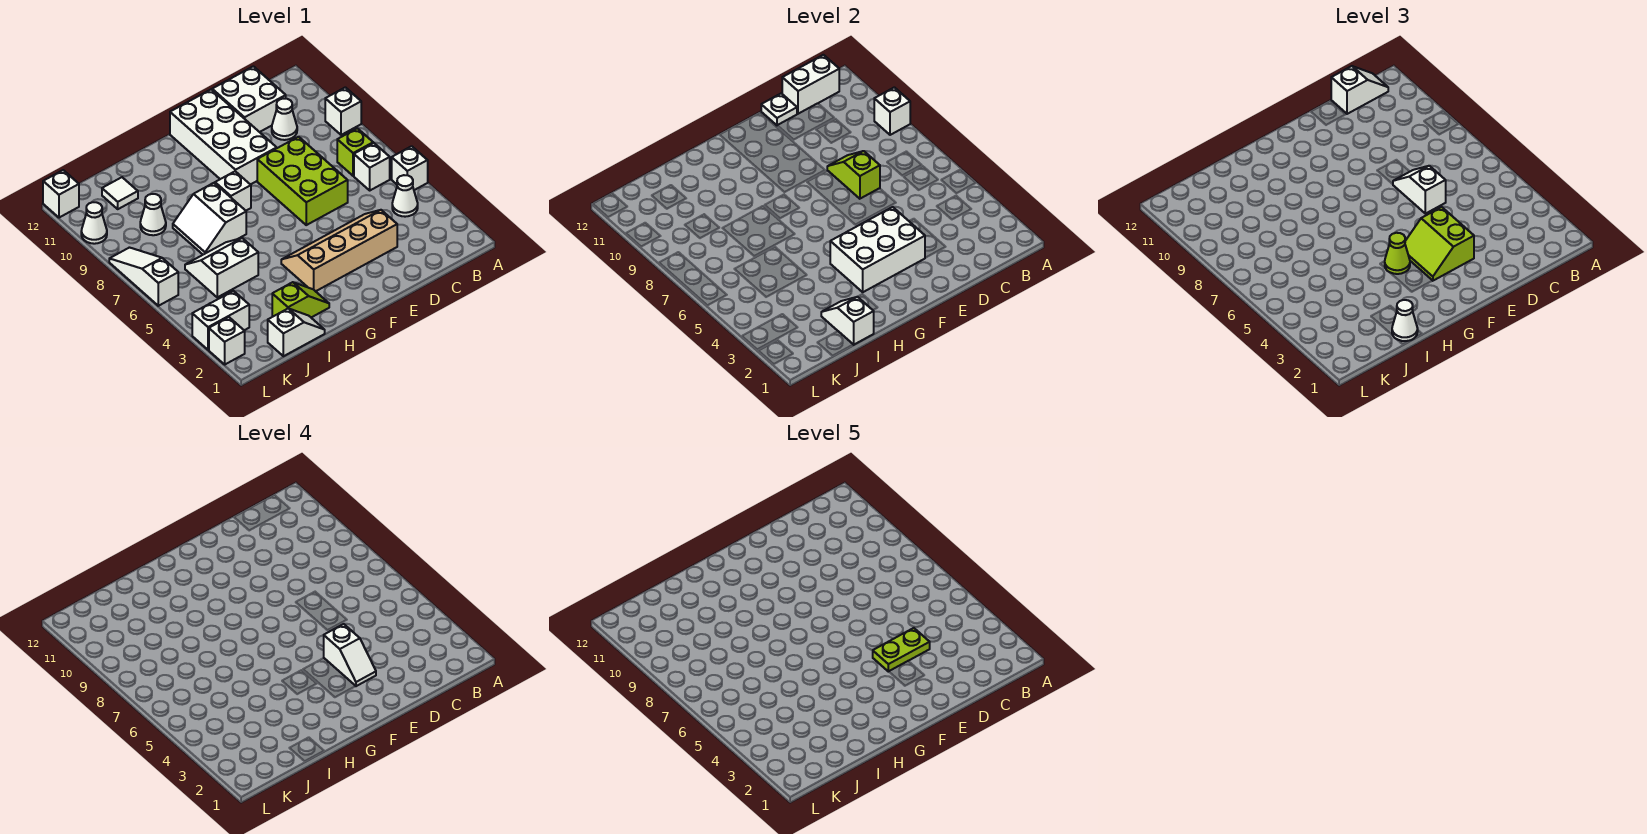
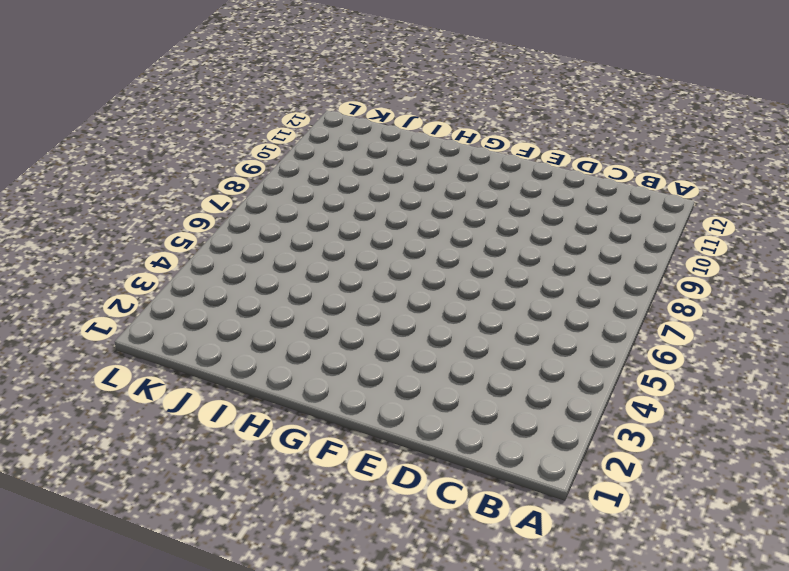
none -> white 1x1 brick [392,146,428,190]
none -> white 1x1 brick [325,87,361,135]
none -> white 1x1 cone [392,175,418,217]
none -> white 1x1 brick [354,143,390,190]

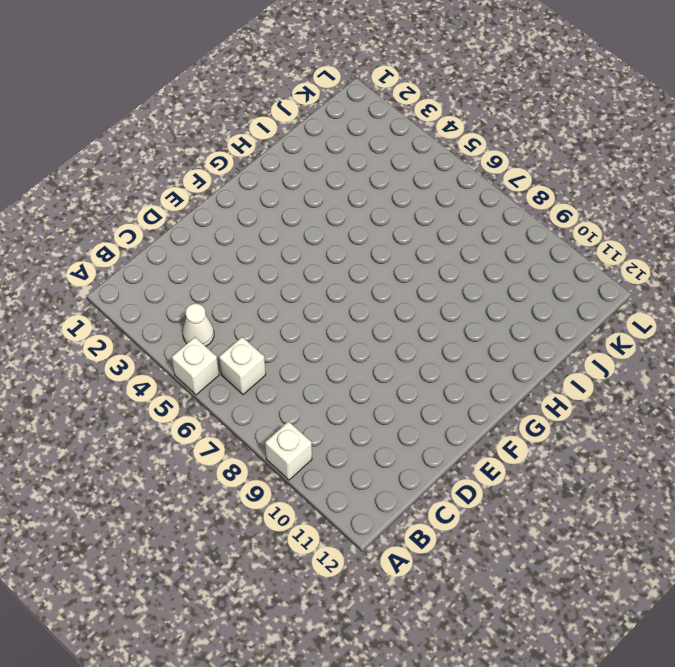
none -> lime 1x1 brick [337,128,373,176]
none -> white 1x1 cone [272,99,297,140]
none -> white 2x2 brick [212,66,286,132]
none -> tan 2x4 slope [281,210,397,291]

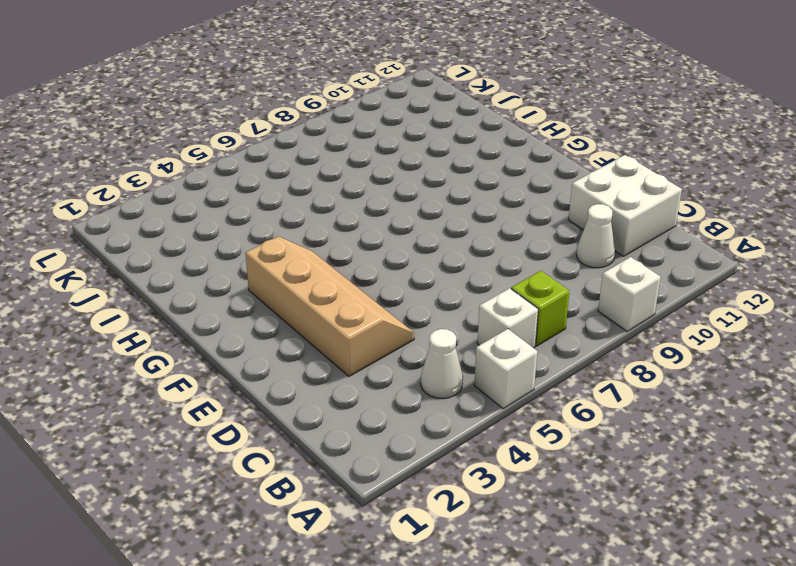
none -> lime 2x3 brick [257,137,348,225]
none -> white 2x4 brick [170,90,277,185]
none -> white 1x1 brick [215,171,251,211]
none -> lime 1x2 slope [272,282,329,317]

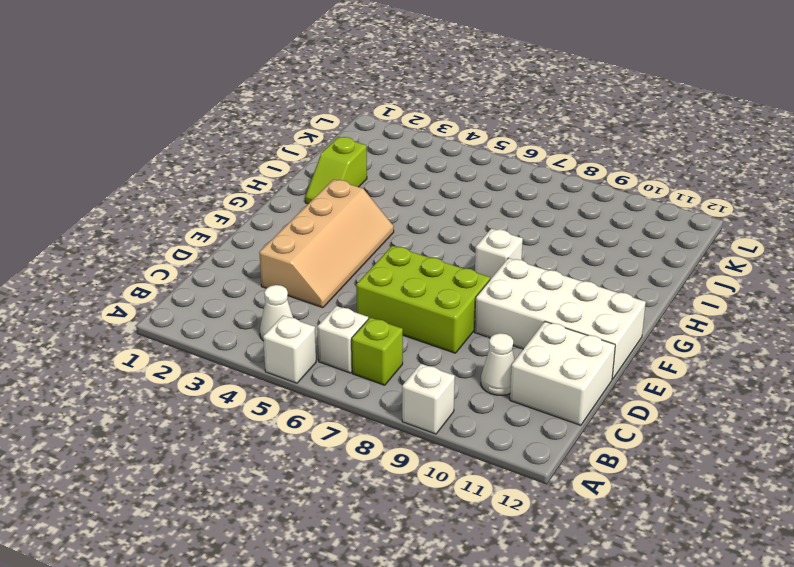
none -> white 2x2 slope [173,183,246,255]
none -> white 1x2 slope [268,308,325,356]
none -> white 2x2 slope [185,238,258,297]
none -> white 1x1 cone [140,194,166,235]

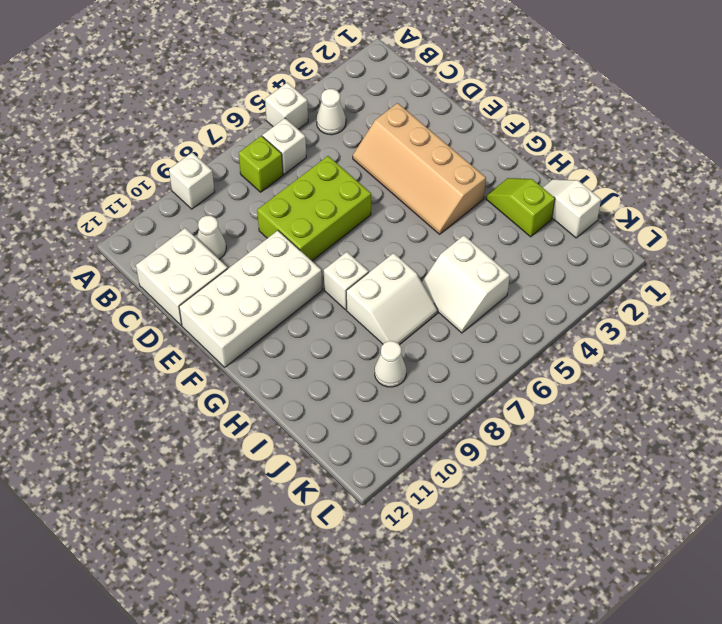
none -> white 1x1 tile [102,177,138,209]
none -> white 1x2 brick [192,291,249,350]
none -> white 1x1 brick [209,317,245,364]
none -> white 1x3 slope [109,248,178,306]

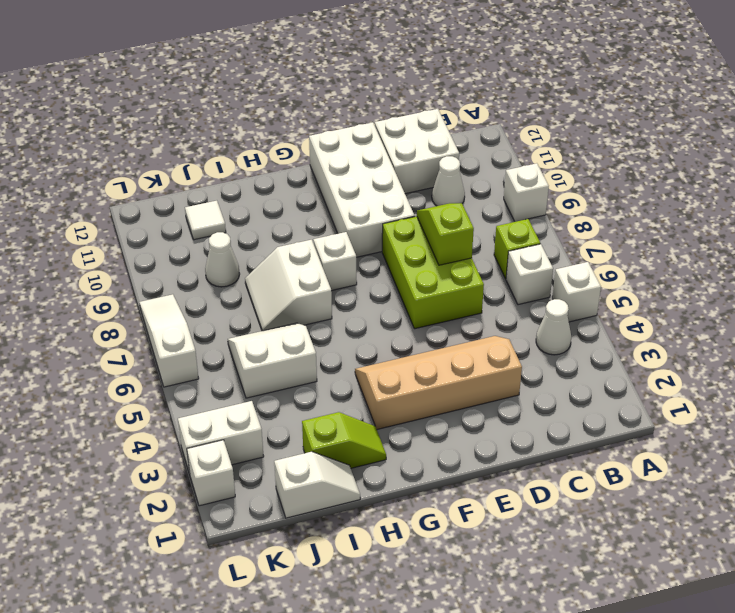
none -> white 1x1 cone [81,202,107,244]
none -> white 1x1 brick [43,170,79,218]
none -> white 1x1 brick [874,87,910,135]
none -> white 1x2 brick [782,55,839,114]

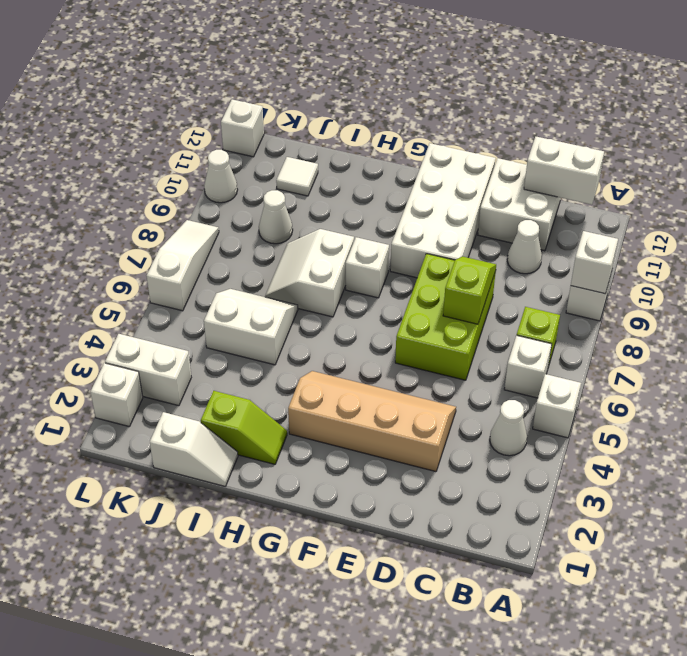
none -> white 1x1 plate [761,93,797,126]
none -> white 2x3 brick [830,207,925,292]
none -> white 1x2 slope [821,297,874,345]
none -> white 1x2 slope [1331,66,1388,114]

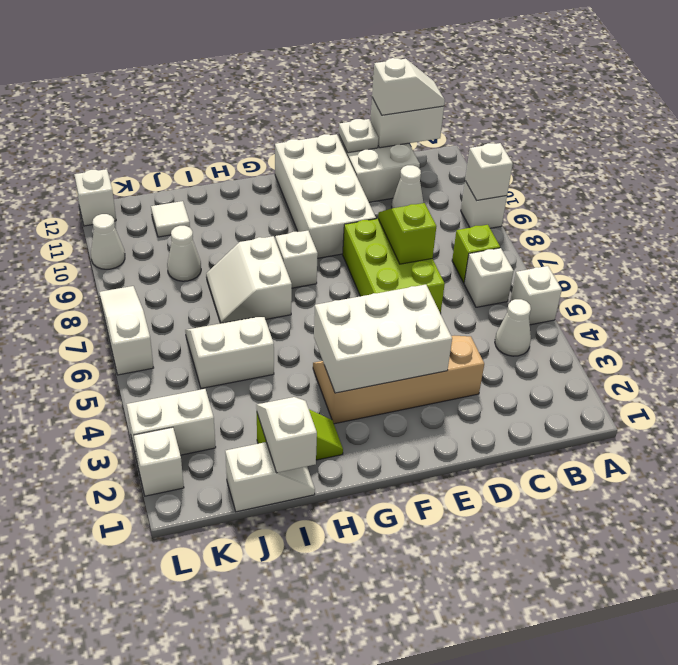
none -> white 1x2 slope [1393,166,1446,214]
none -> lime 2x2 slope [1405,207,1474,281]
none -> lime 1x1 cone [1385,233,1410,274]
none -> white 1x1 cone [1392,300,1418,341]

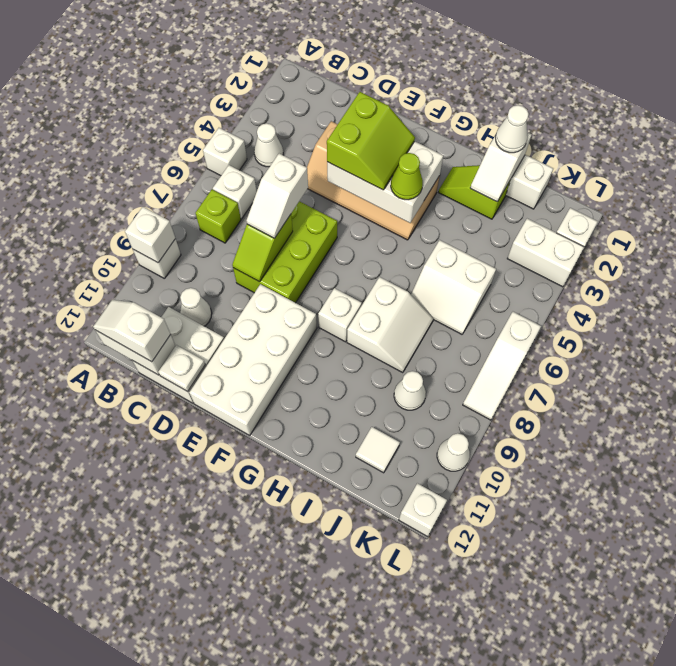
none -> white 1x2 slope [324,624,376,686]
none -> lime 1x2 plate [873,628,930,672]

